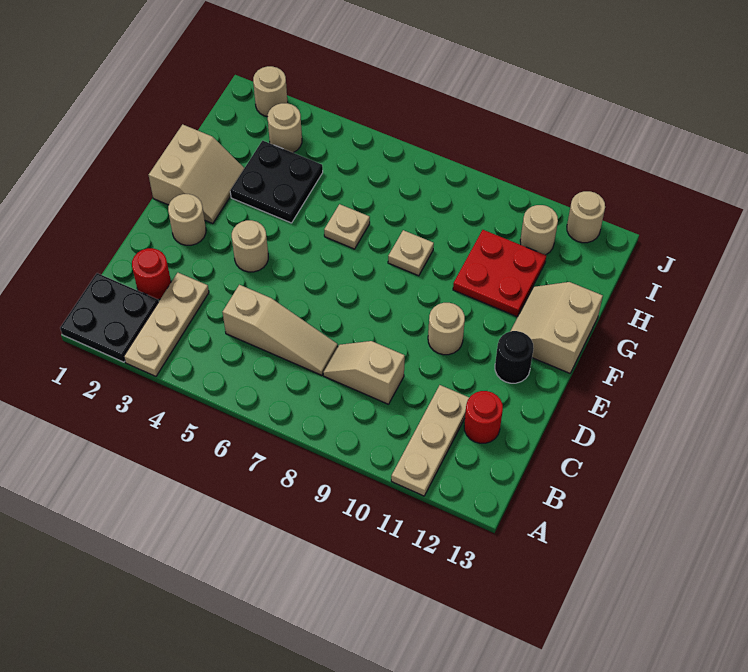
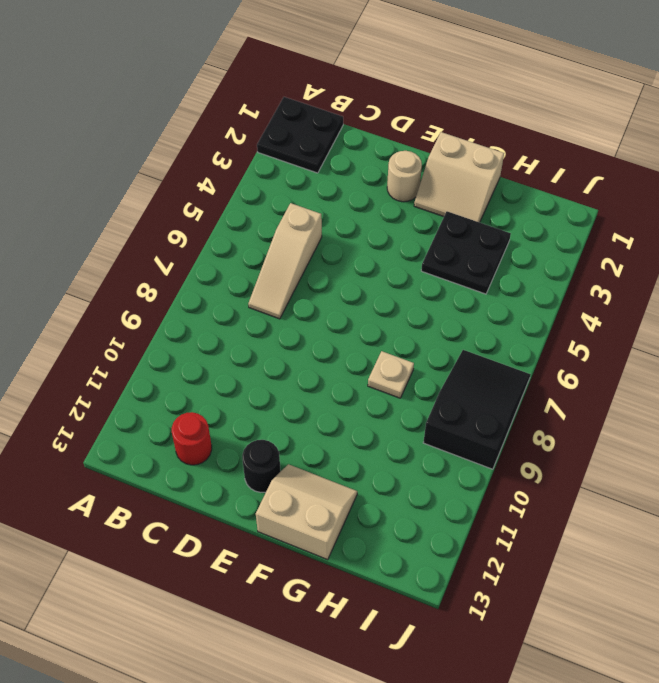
black 2x3 slope [423,350,531,469] -> none
none -> tan 1x3 plate [124,273,209,376]
none -> tan 1x3 plate [391,385,469,496]
none -> red 1x1 round brick [132,248,171,299]

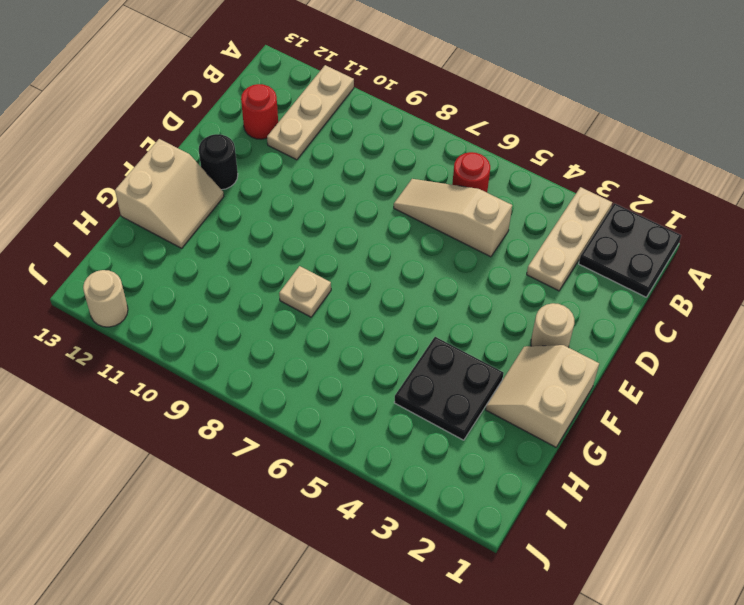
red 1x1 round brick [452,152,490,192] -> red 1x1 round brick moved to [132,248,171,299]
none -> tan 1x2 slope [323,341,405,404]
none -> tan 1x1 round brick [232,220,268,272]
none -> tan 1x1 round brick [428,303,465,355]

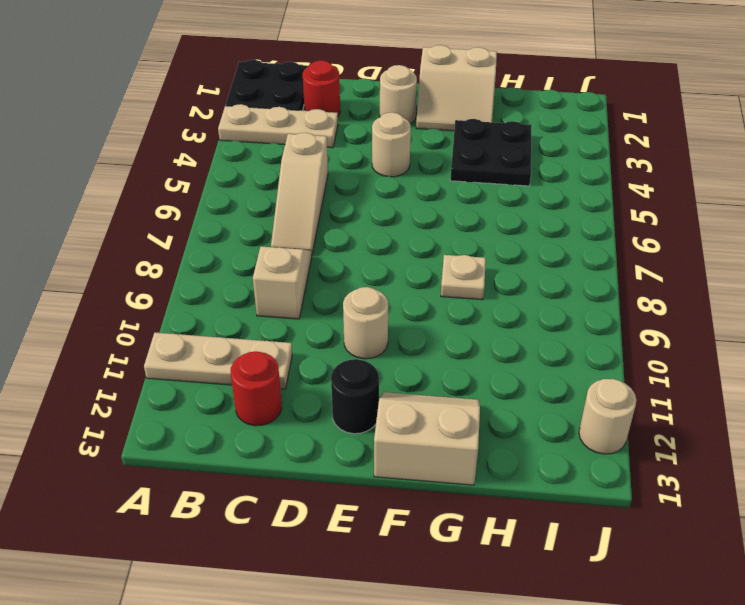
none -> tan 1x1 plate [324,204,370,249]
none -> red 2x2 plate [453,230,546,316]
none -> tan 1x1 round brick [268,103,302,153]

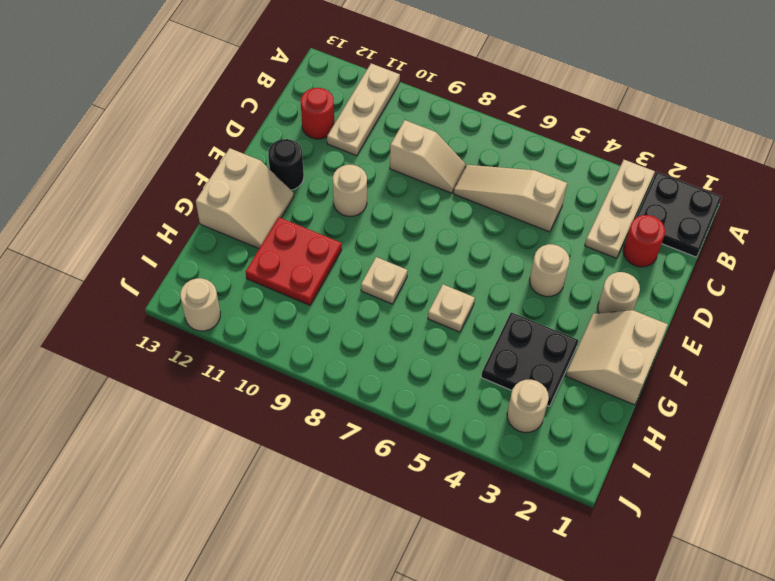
none -> tan 1x1 round brick [520,205,558,255]
none -> tan 1x1 round brick [253,66,287,117]

